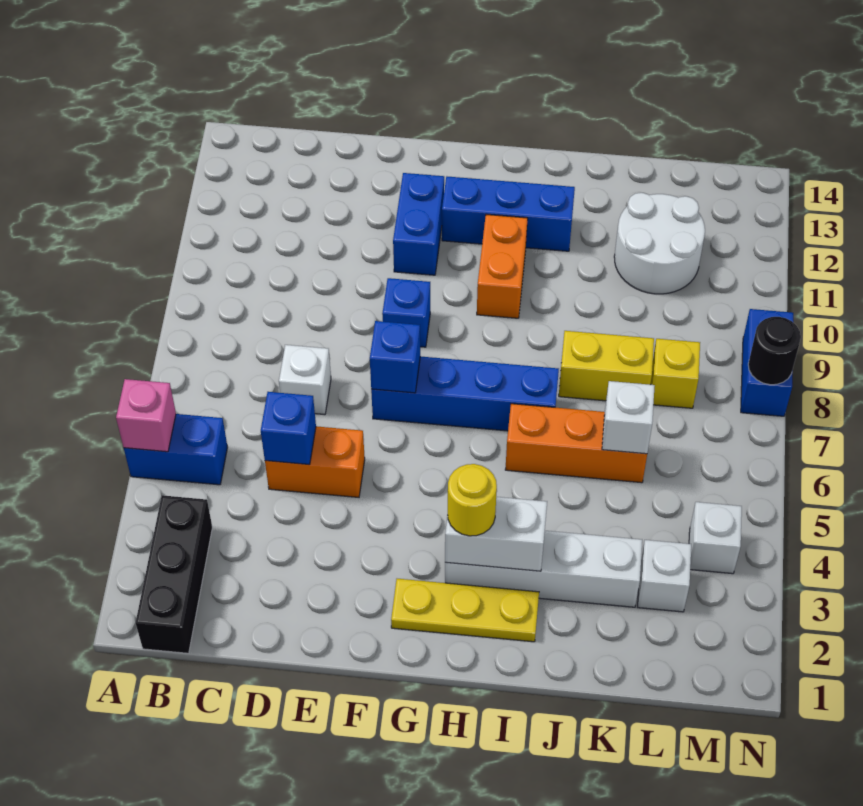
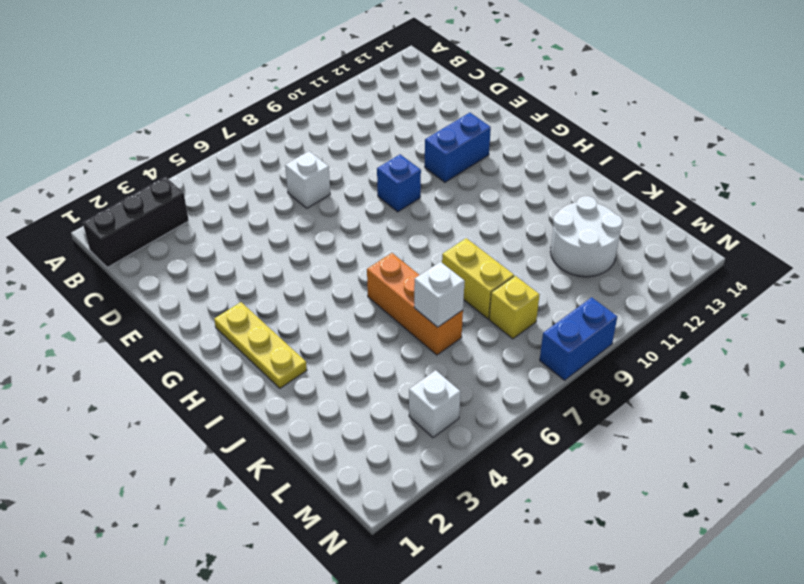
none -> blue 1x2 brick [124,414,227,485]
none -> orange 1x2 brick [265,426,365,497]
none -> blue 1x4 brick [371,356,559,431]

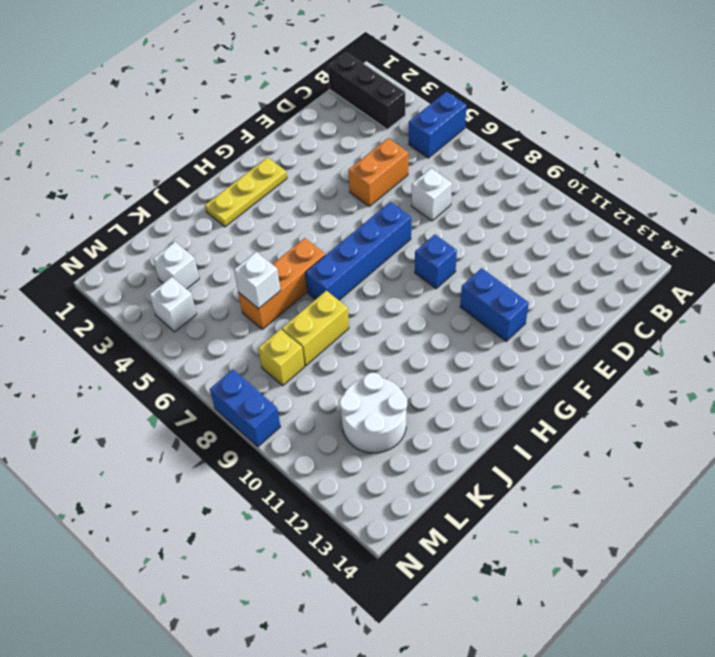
none -> blue 1x3 brick [442,177,575,251]
none -> white 1x4 brick [445,531,642,607]
none -> orange 1x2 brick [477,214,528,318]

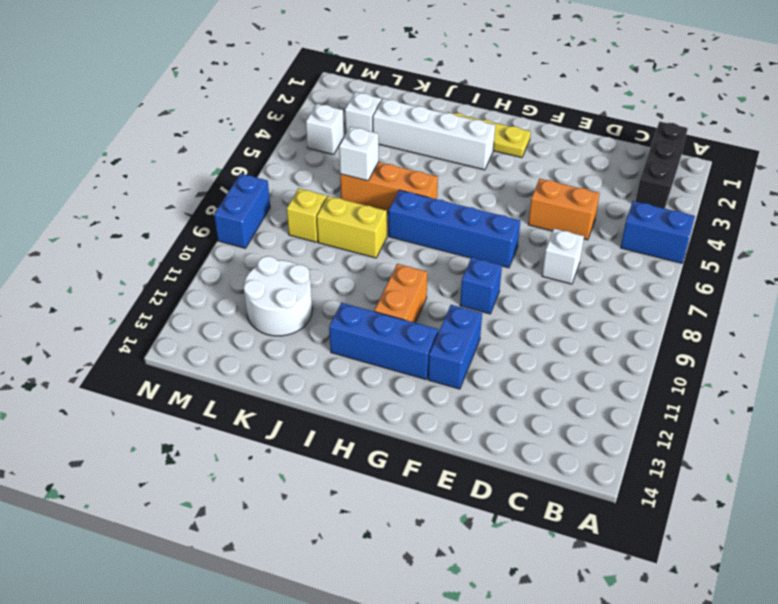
none -> pink 1x1 brick [116,379,176,452]
none -> blue 1x1 brick [261,392,316,465]
none -> blue 1x1 brick [370,321,420,393]

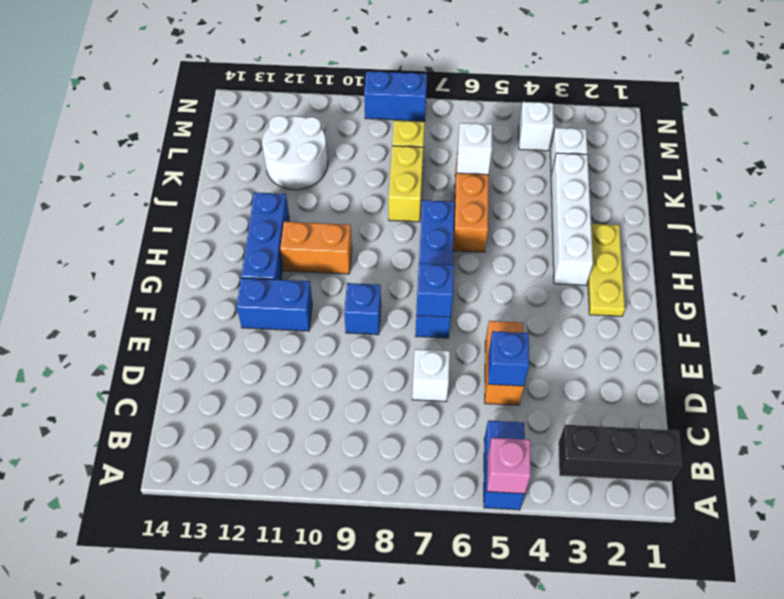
none -> white 1x2 brick [445,497,547,571]
none -> black 1x1 round brick [748,317,801,385]
none -> yellow 1x1 round brick [448,464,497,536]

